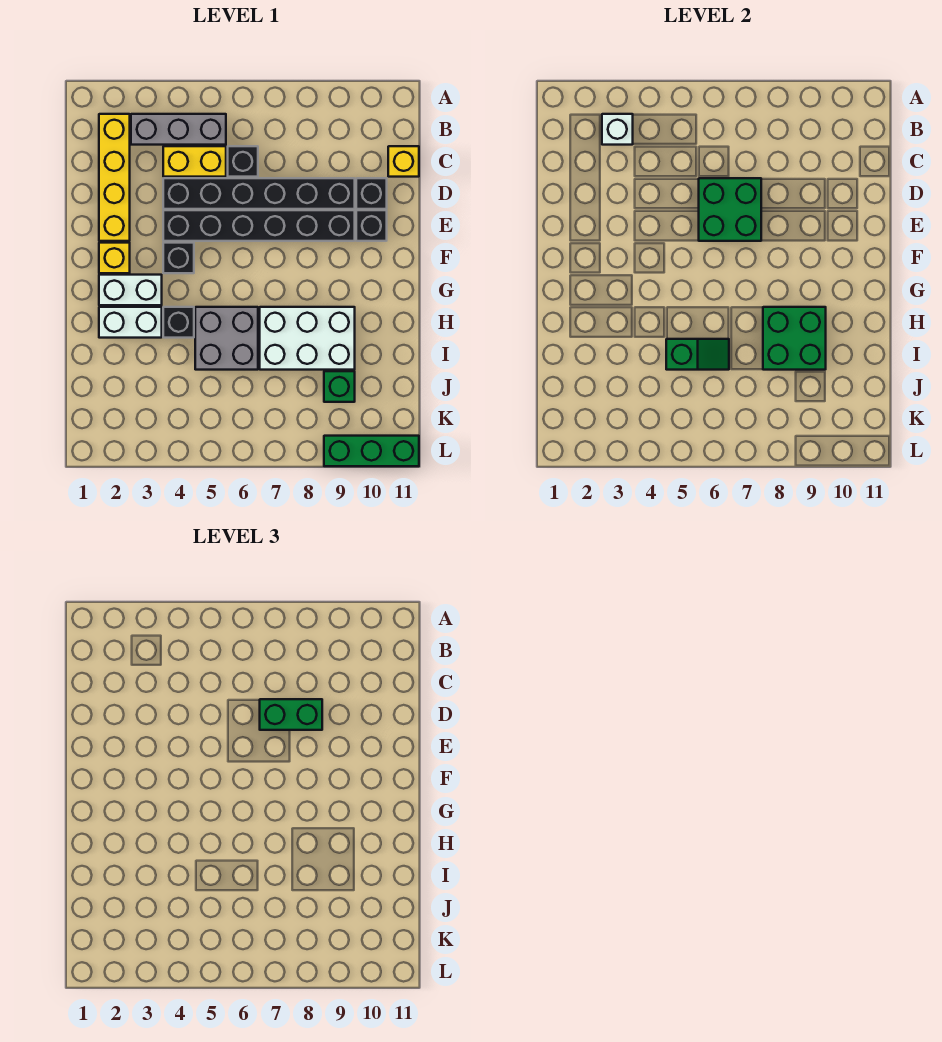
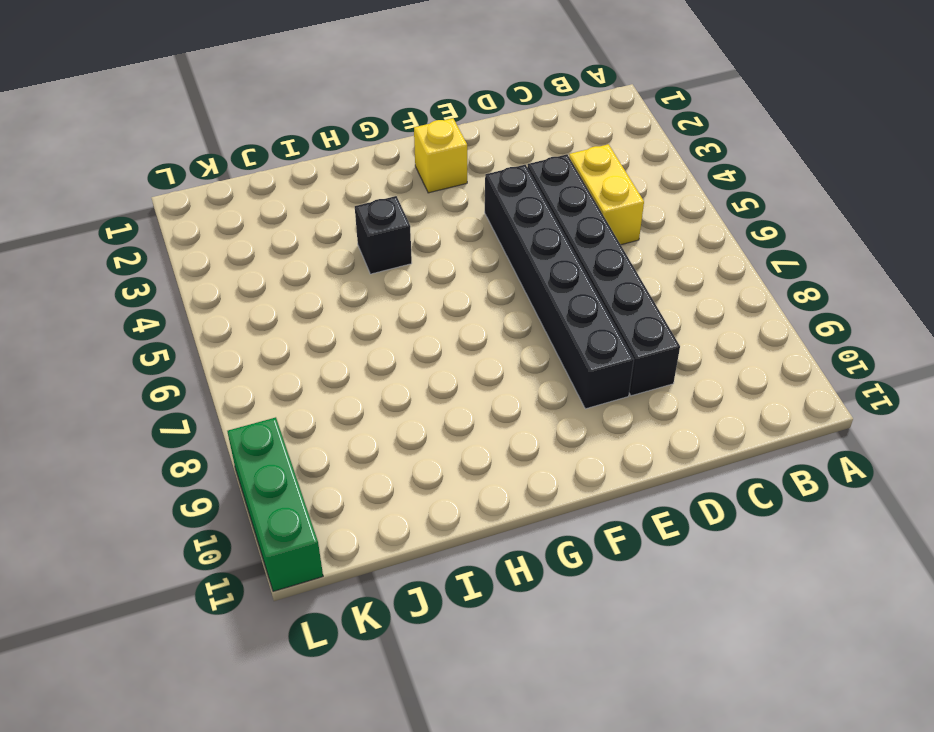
none -> yellow 1x4 brick [99,114,130,241]
none -> grey 1x3 brick [131,114,226,145]
none -> black 1x1 brick [228,146,258,177]

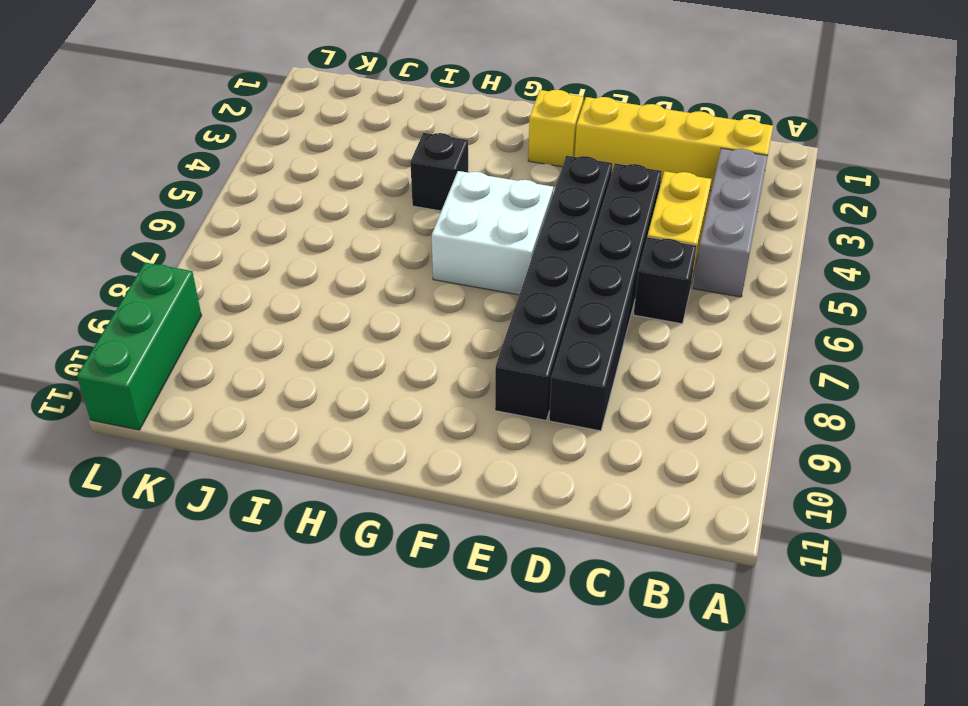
white 2x2 brick [432,171,553,295] -> none
none -> yellow 1x1 brick [388,146,419,177]
none -> black 1x1 brick [356,178,387,209]
none -> black 1x1 brick [356,210,387,241]

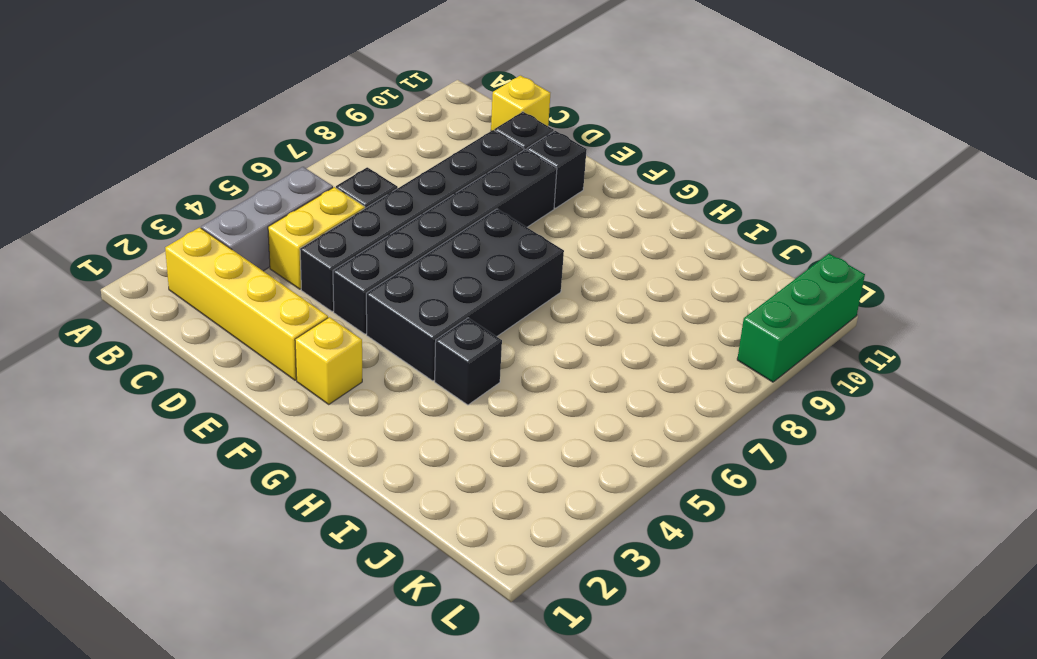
black 2x4 brick [366,209,564,381] -> black 1x1 brick [163,243,194,273]
none -> white 1x2 brick [99,275,162,305]
none -> white 1x2 brick [99,307,162,338]
none -> grey 2x2 brick [195,307,258,370]

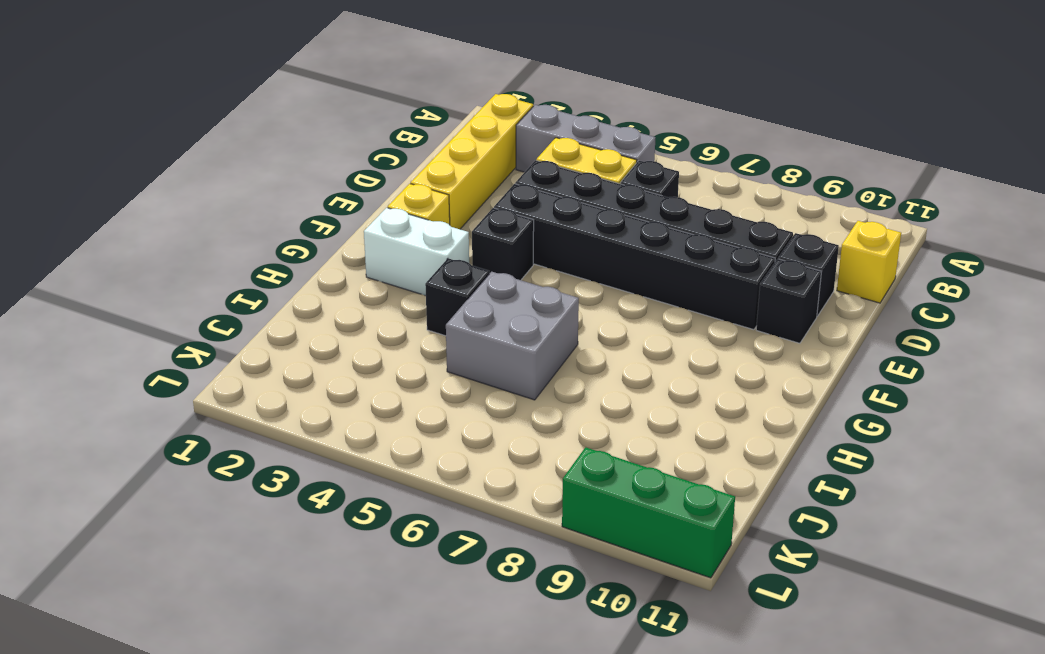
none -> white 1x2 brick [99,307,162,338]
none -> white 2x3 brick [260,307,355,370]
none -> green 1x1 brick [324,371,355,402]

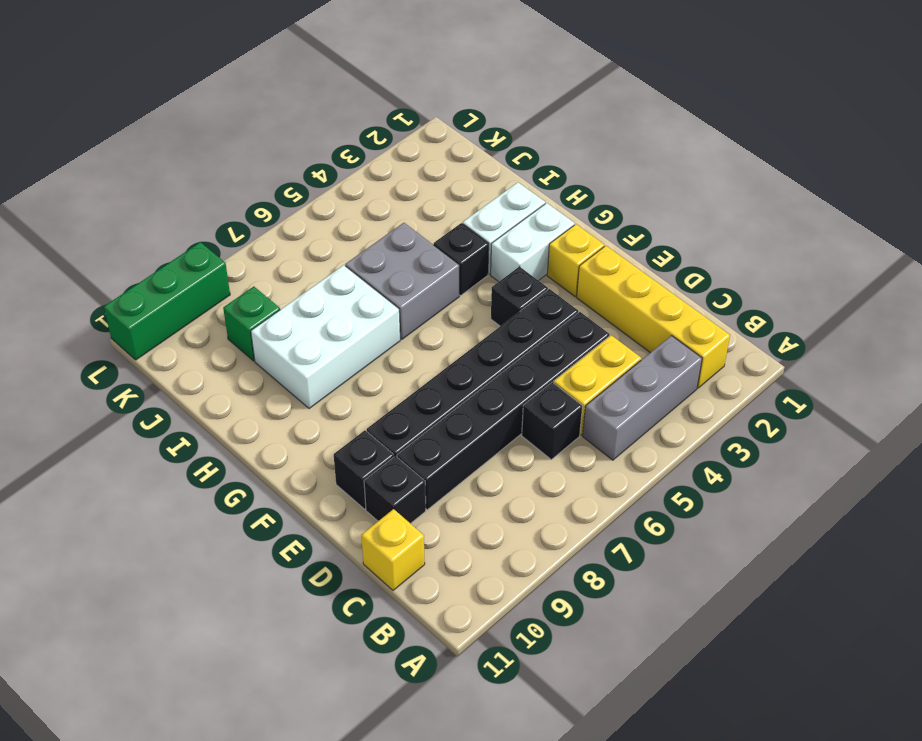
none -> white 1x1 brick [602,114,633,145]
none -> green 2x2 brick [699,178,761,241]
none -> green 2x2 brick [763,307,826,370]

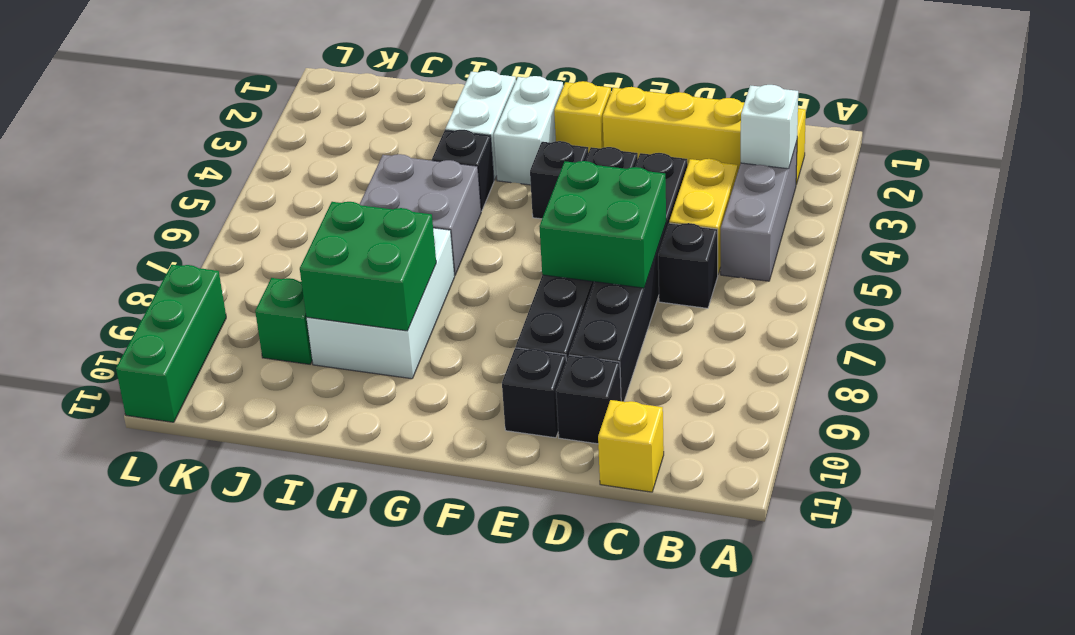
none -> green 1x2 slope [666,339,729,370]
none -> green 1x2 brick [260,699,322,730]

